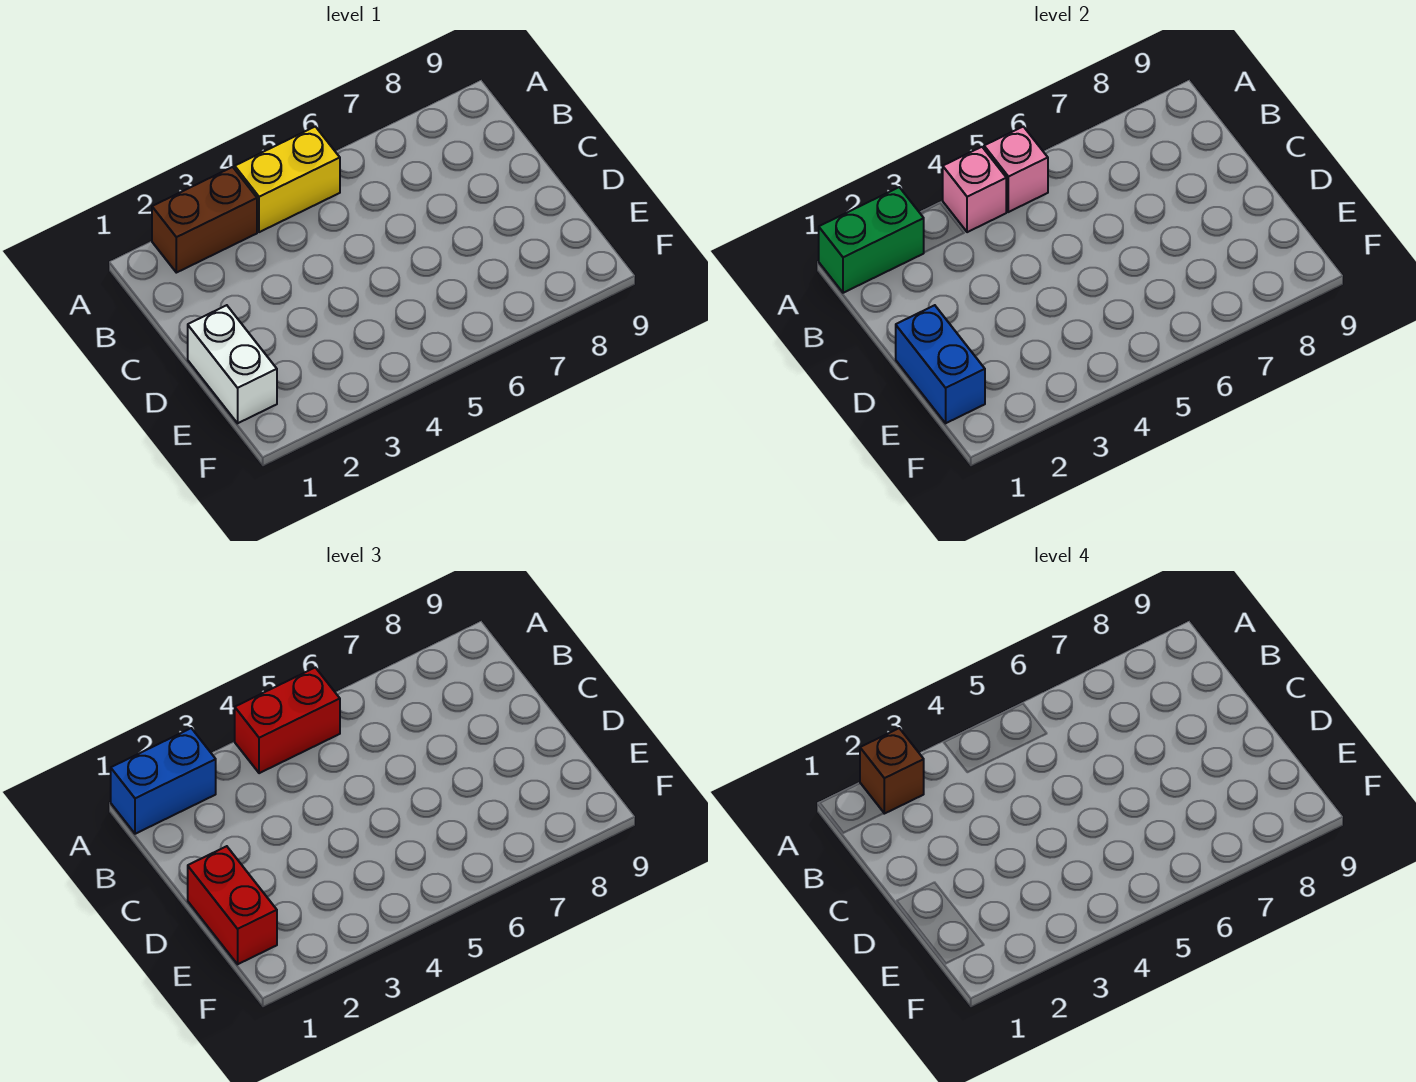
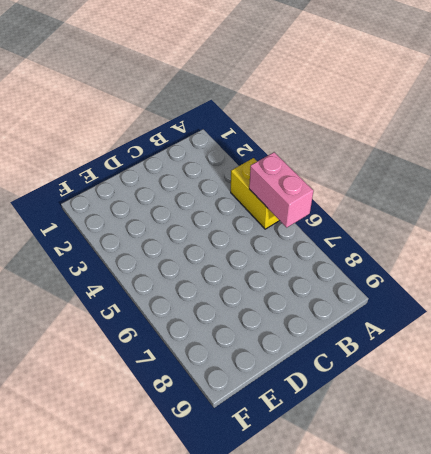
pink 1x2 brick [249,152,313,227] -> pink 1x1 brick [984,127,1048,212]
none -> brown 1x2 brick [152,167,257,273]
none -> white 1x2 brick [188,305,277,423]

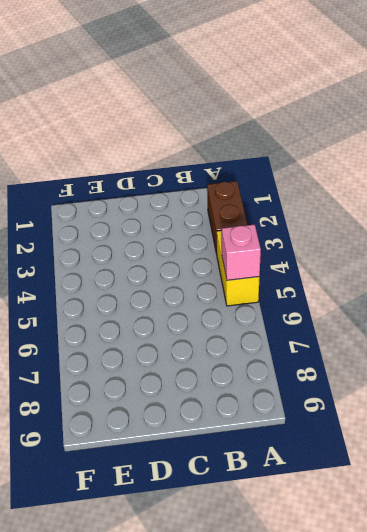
none -> white 1x2 brick [188,305,277,423]
none -> green 1x2 brick [819,187,924,293]

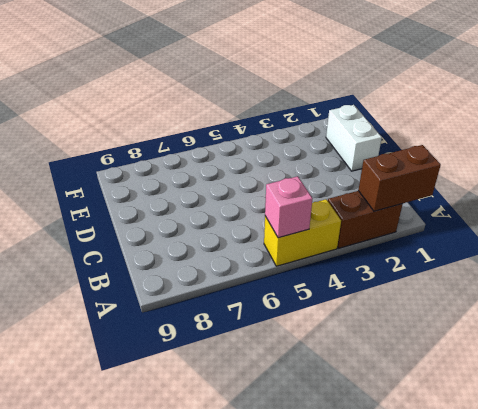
brown 1x2 brick [358,145,441,211] -> green 1x2 brick [819,187,924,293]
none -> pink 1x1 brick [943,147,1006,232]
none -> blue 1x2 brick [896,305,985,423]

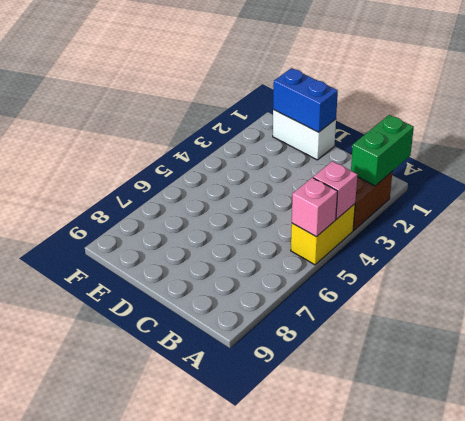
none -> blue 1x2 brick [111,728,216,834]
none -> red 1x2 brick [235,668,340,773]

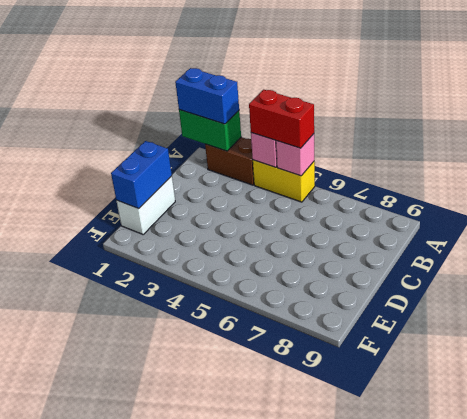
none -> red 1x2 brick [188,846,277,964]
none -> brown 1x1 brick [860,728,924,814]

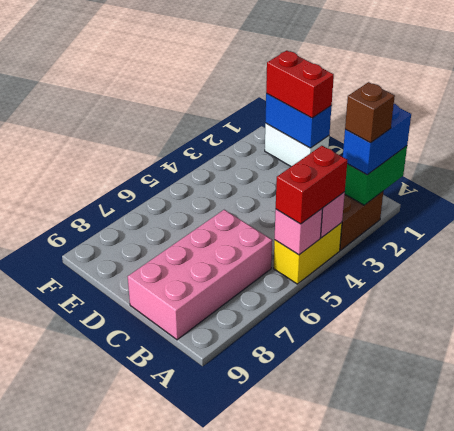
pink 2x4 brick [128,210,272,340] -> none

